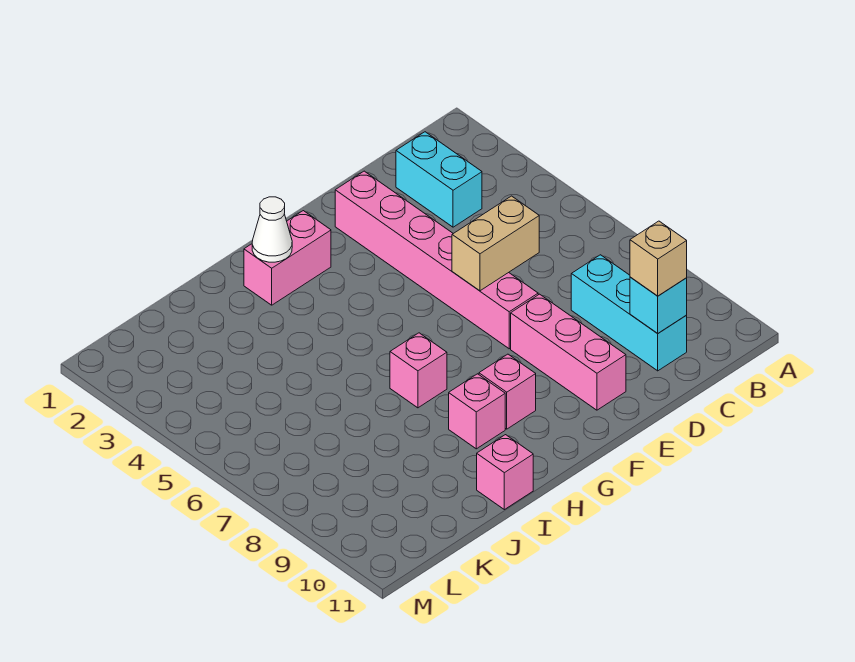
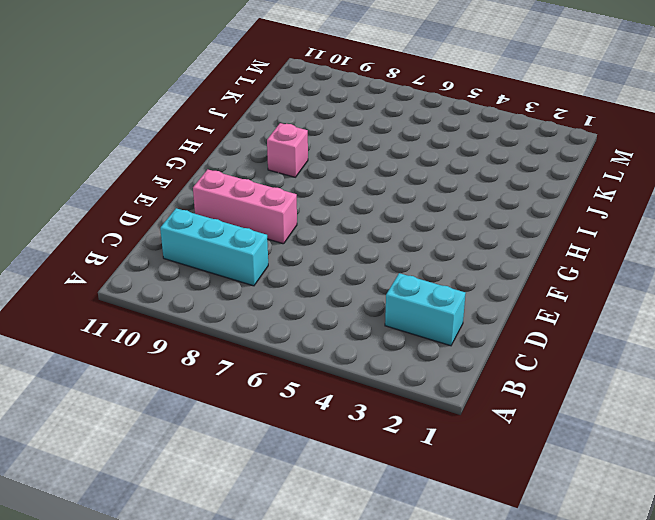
none -> pink 1x6 brick [335,171,538,349]
none -> pink 1x2 brick [244,211,331,305]
none -> pink 1x1 brick [479,354,536,429]

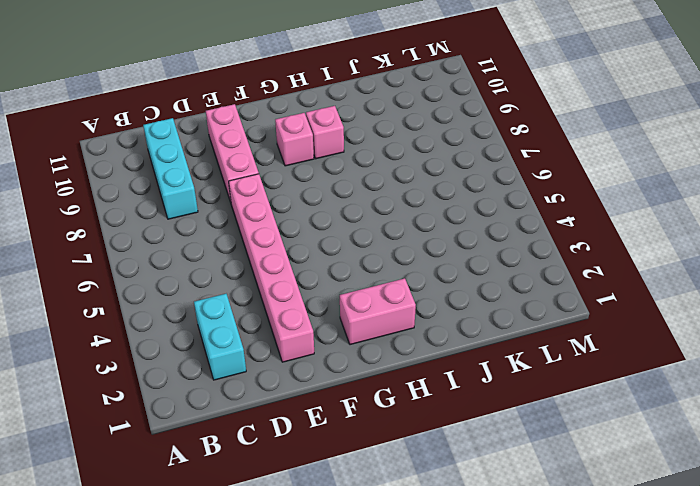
none -> pink 1x1 brick [390,333,447,408]
none -> pink 1x1 brick [477,435,533,510]
none -> cyan 1x1 brick [630,277,687,333]

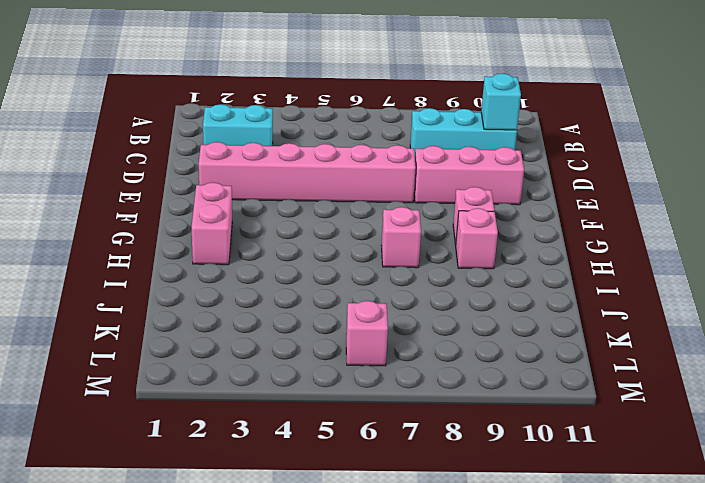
pink 1x1 brick [346,301,388,366] -> pink 1x1 brick moved to [477,435,533,510]
none -> tan 1x2 brick [452,196,539,291]
none -> white 1x1 cone [252,197,292,262]
none -> tan 1x1 brick [630,221,687,296]

